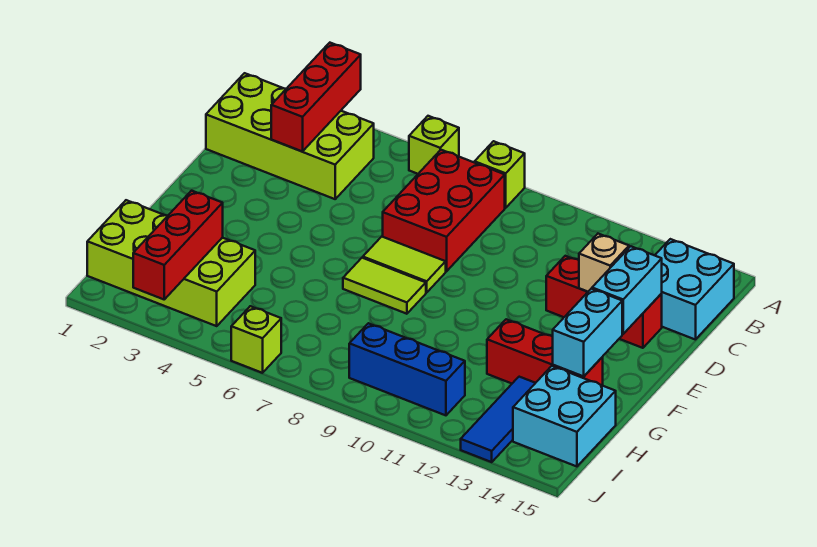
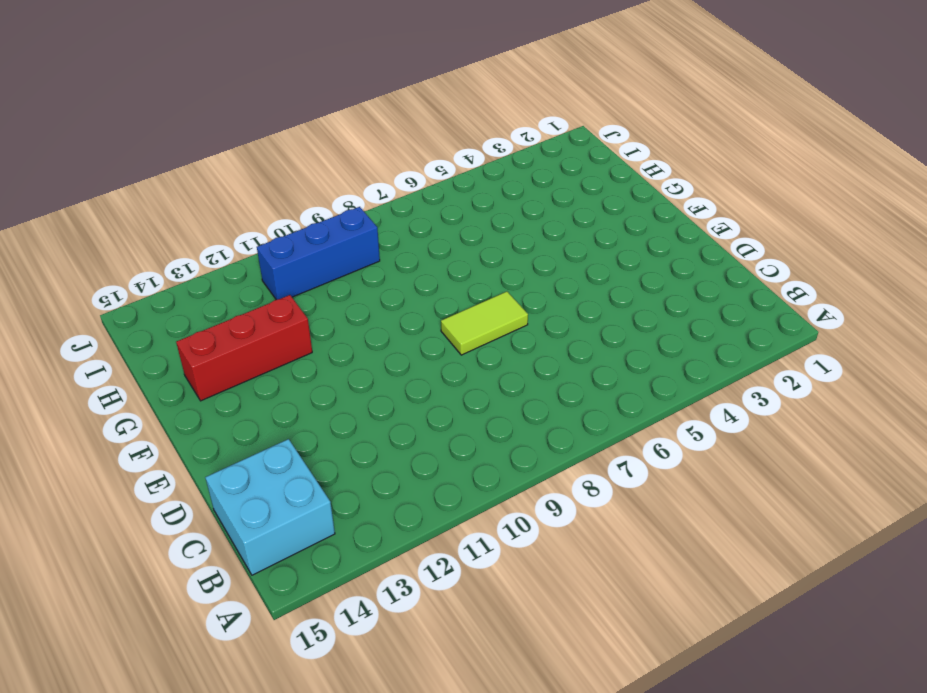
none -> lime 1x1 brick [409,116,459,174]
none -> lime 1x1 brick [475,141,525,208]
none -> lime 2x4 brick [206,73,374,199]

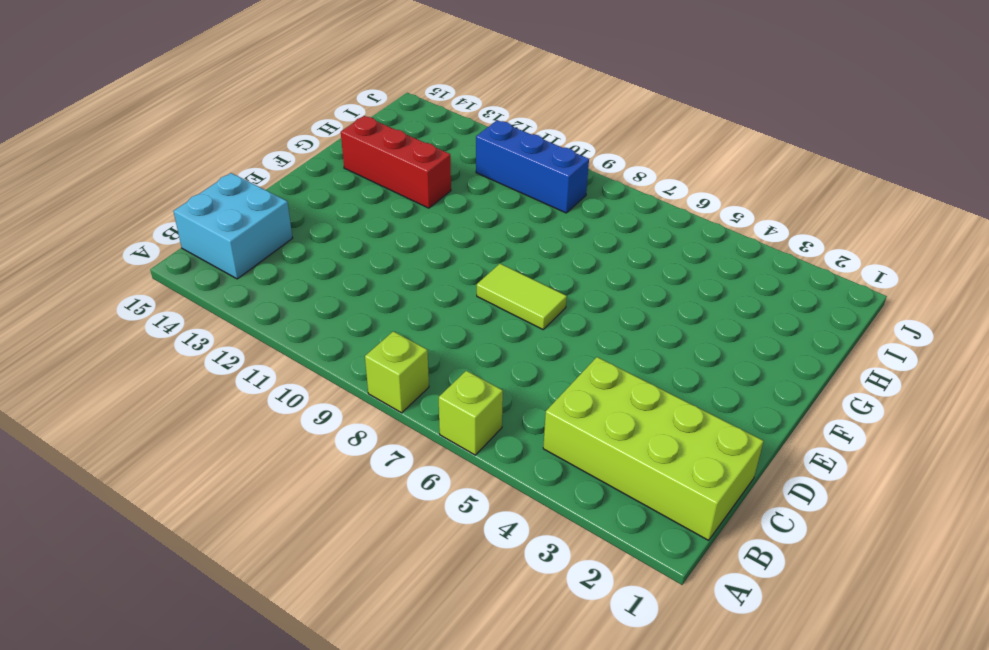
none -> red 2x3 brick [383,150,505,271]
none -> red 1x3 brick [546,256,662,348]
none -> lime 1x2 tile [343,258,426,314]

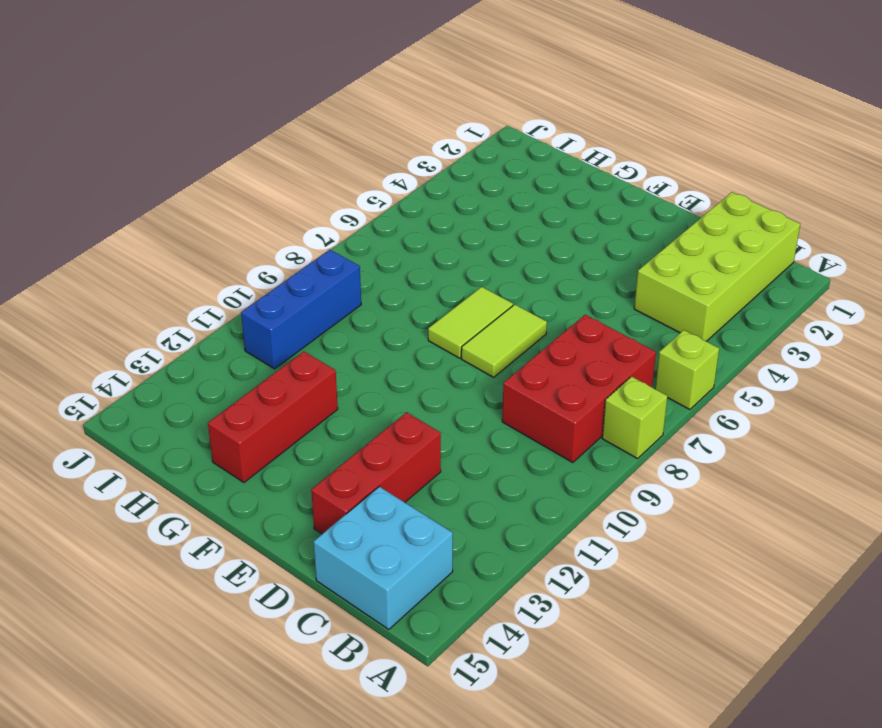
red 2x3 brick [502,315,656,463] -> red 2x3 brick turned to [383,150,505,271]
none -> lime 2x4 brick [87,200,255,326]
none -> blue 1x3 tile [461,377,535,462]
none -> cyan 2x2 brick [513,366,616,466]

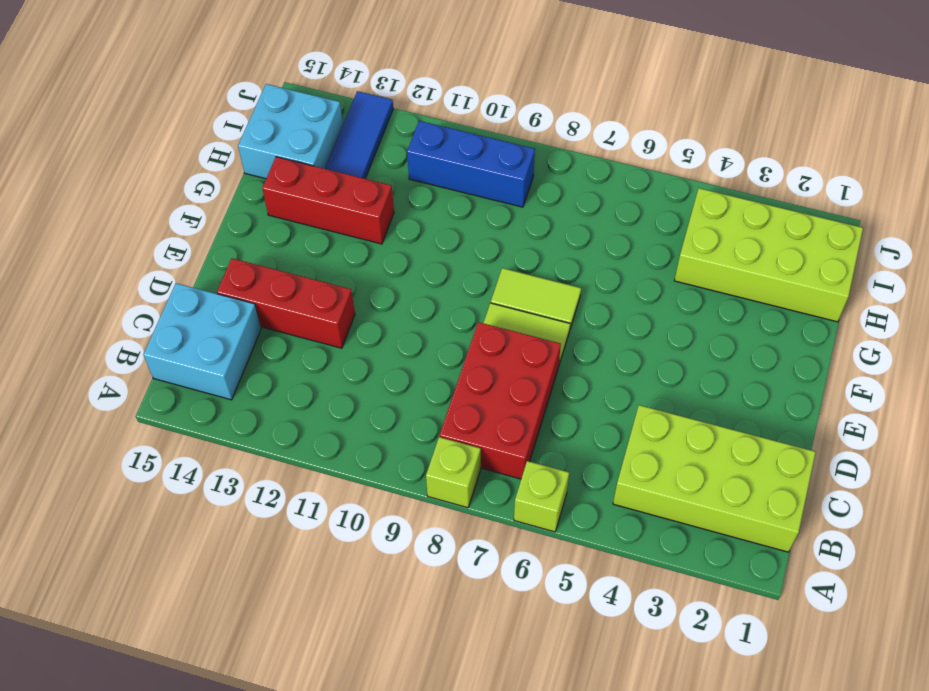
none -> lime 1x1 brick [231,306,281,373]
none -> red 1x3 brick [271,43,361,152]
none -> tan 1x1 brick [579,234,629,292]

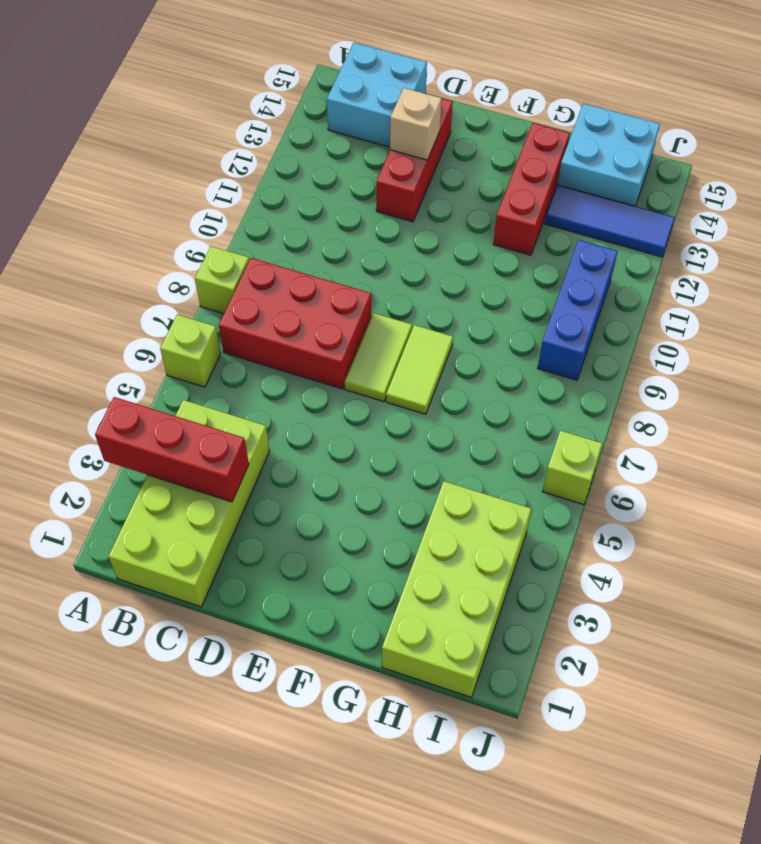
none -> cyan 1x2 brick [592,246,662,334]
none -> cyan 1x2 brick [553,289,622,377]
none -> red 1x3 brick [133,191,223,299]

